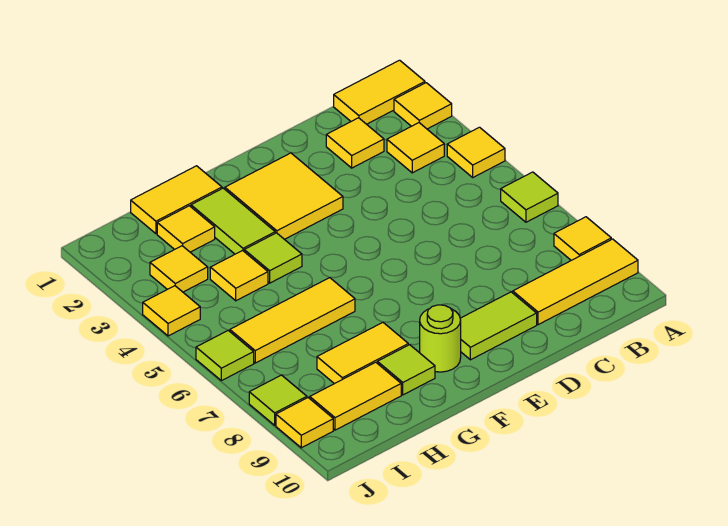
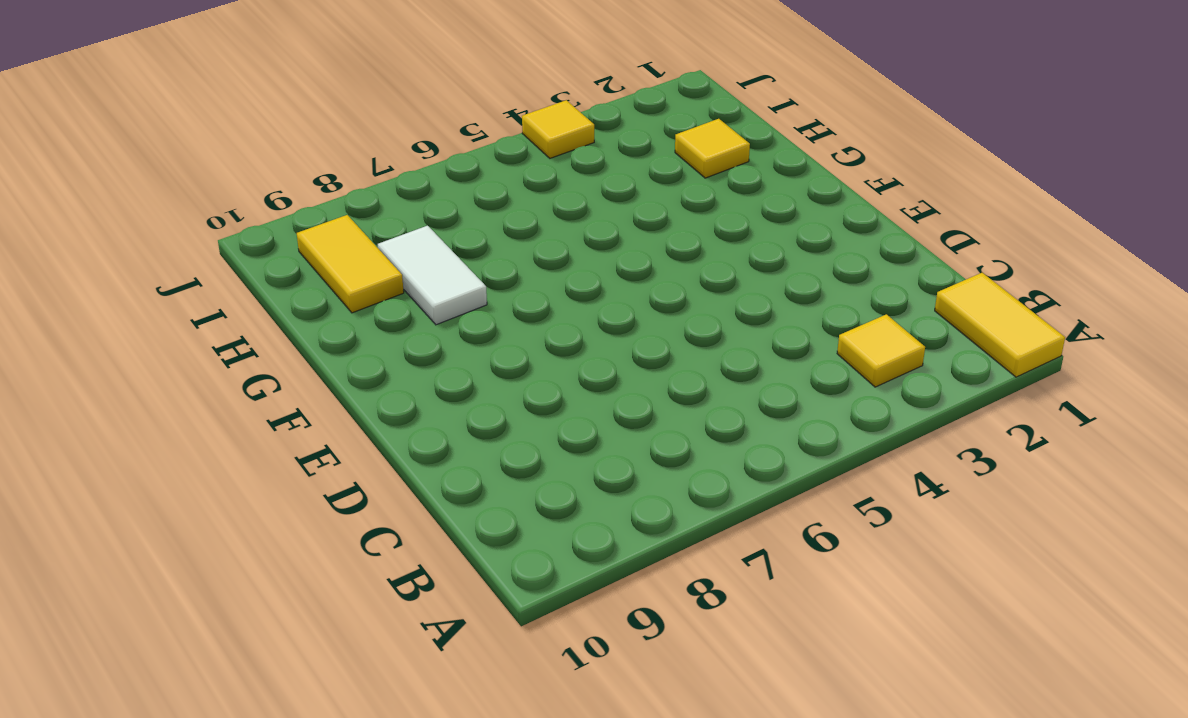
white 1x2 tile [378,226,487,325] -> yellow 1x2 tile [317,323,408,384]
none -> yellow 1x1 tile [394,83,452,129]
none -> yellow 1x1 tile [447,127,505,177]
none -> lime 1x1 tile [501,172,558,222]

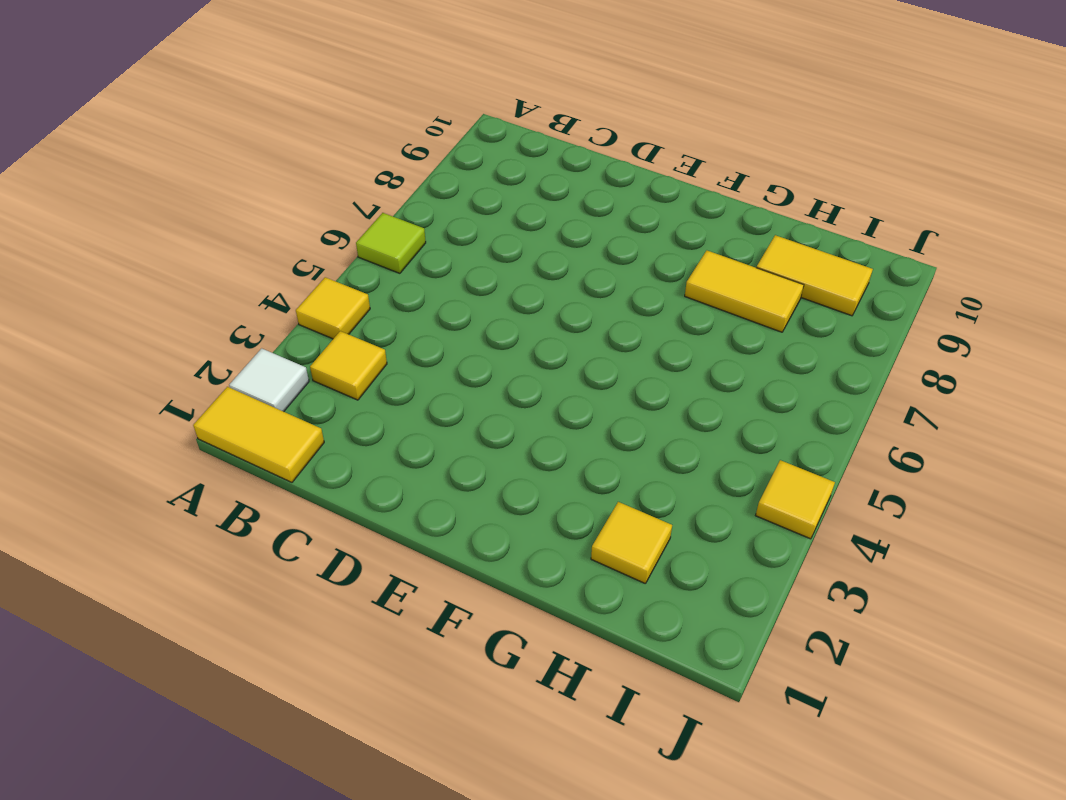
white 1x1 tile [229,348,309,412] -> yellow 1x1 tile [394,83,452,129]
none -> yellow 1x1 tile [554,217,611,260]
none -> yellow 1x3 tile [513,239,638,325]
none -> yellow 1x1 tile [326,118,384,168]

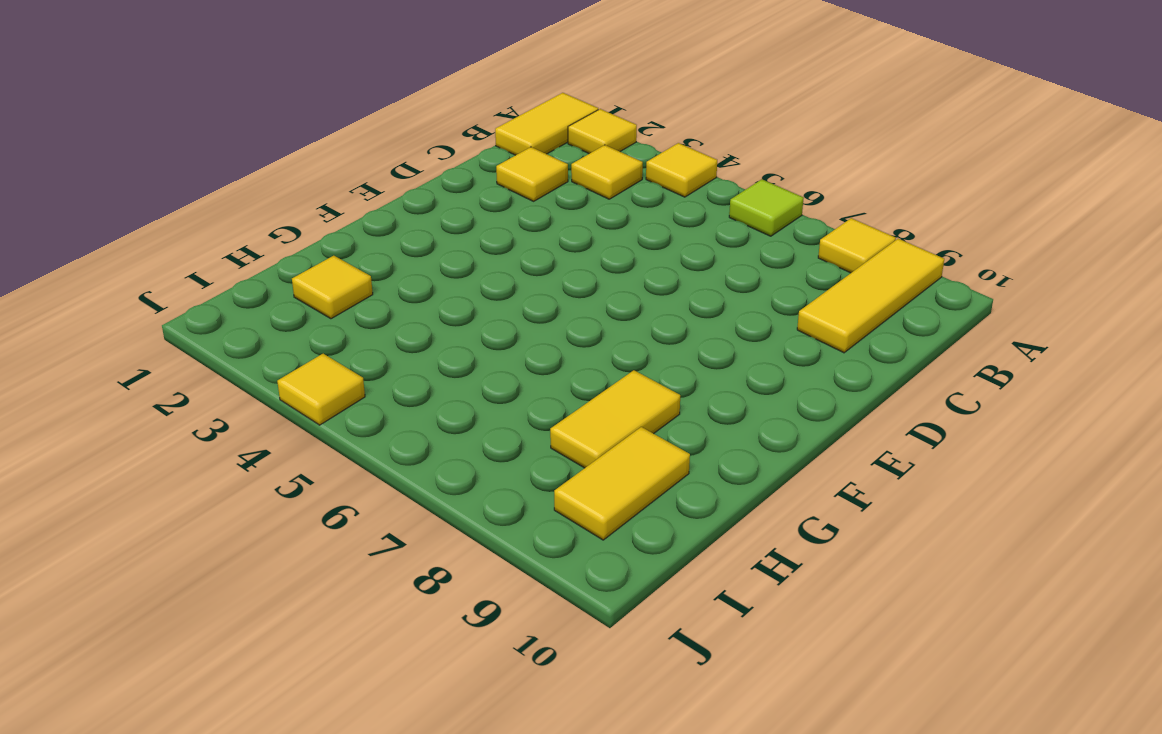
none -> lime 1x2 tile [460,292,537,360]
none -> yellow 2x2 tile [225,153,343,239]
none -> lime 1x1 round brick [420,305,461,372]

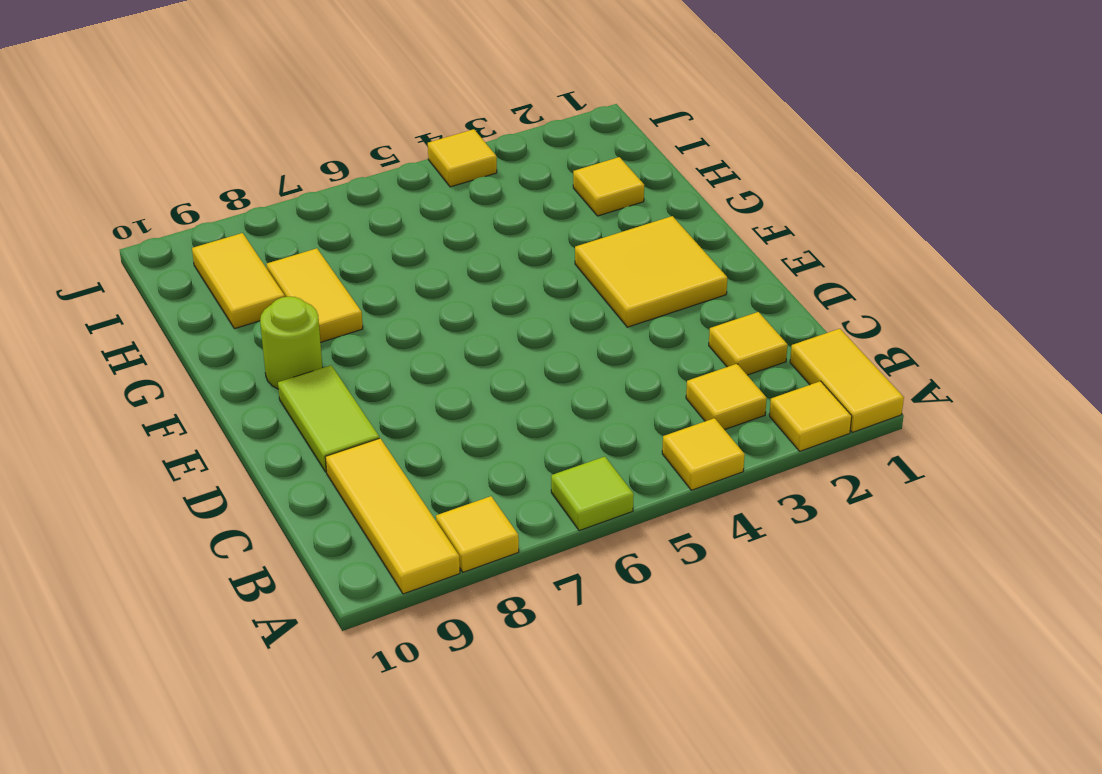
none -> yellow 1x2 tile [131,166,222,234]
none -> lime 1x2 tile [191,188,275,254]
none -> lime 1x1 tile [244,233,302,283]

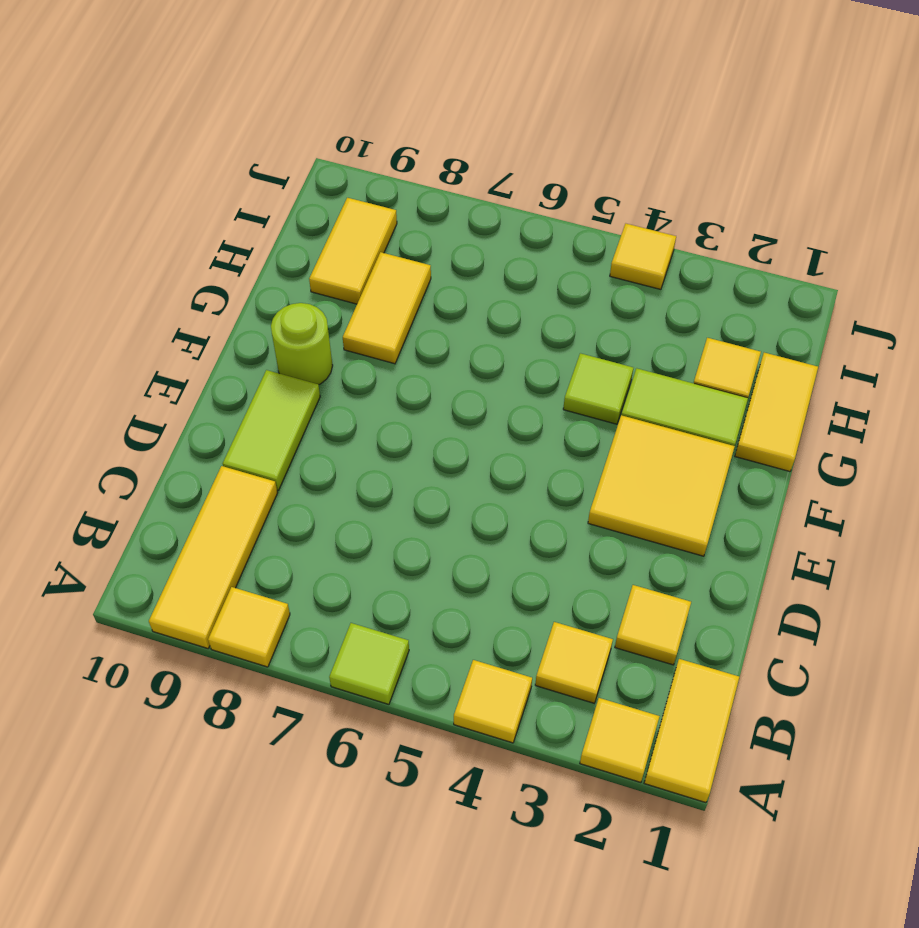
none -> yellow 1x3 tile [230,278,355,363]
none -> lime 1x1 tile [377,345,435,395]
none -> yellow 1x1 tile [210,251,268,301]

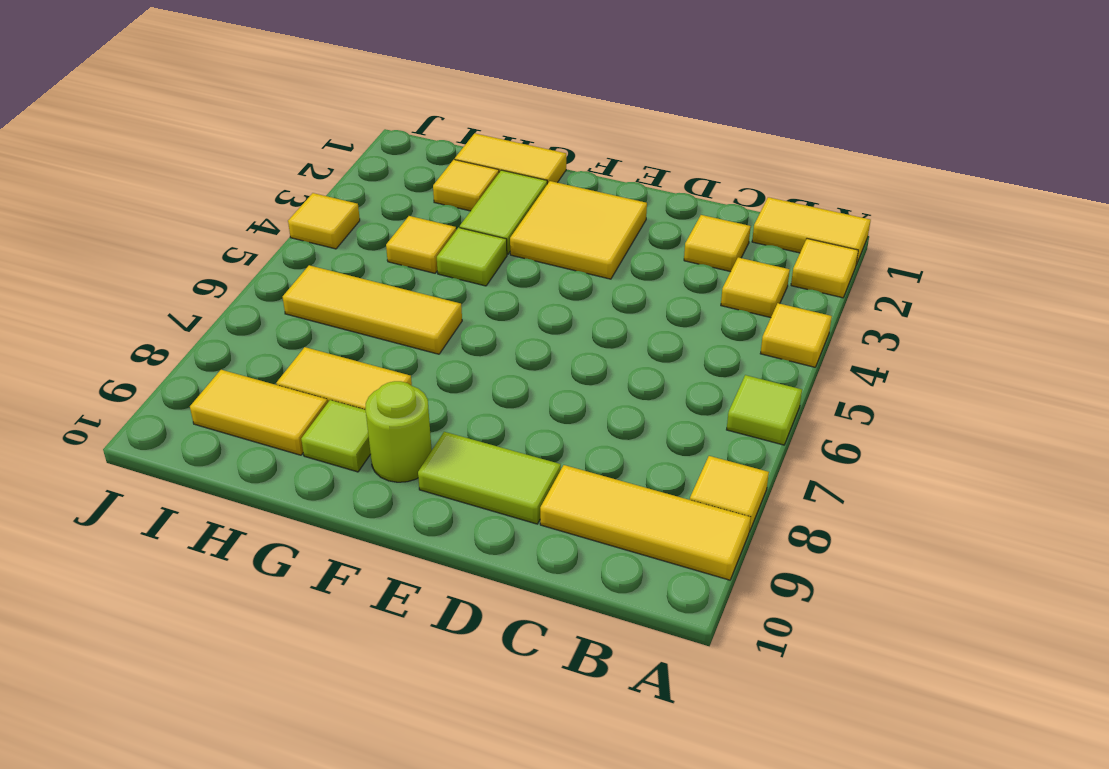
none -> yellow 1x1 tile [150,246,208,292]
none -> lime 1x1 tile [196,331,254,381]
none -> lime 1x1 tile [249,375,307,425]

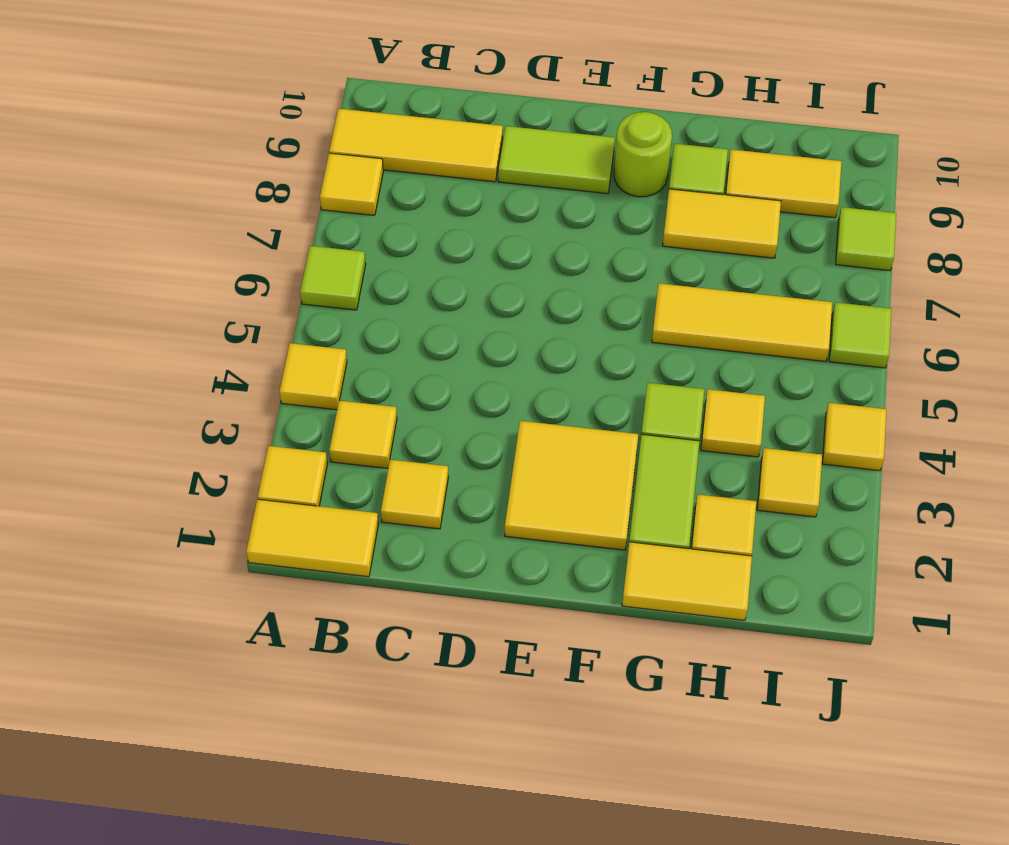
none -> yellow 1x1 tile [276,398,333,448]

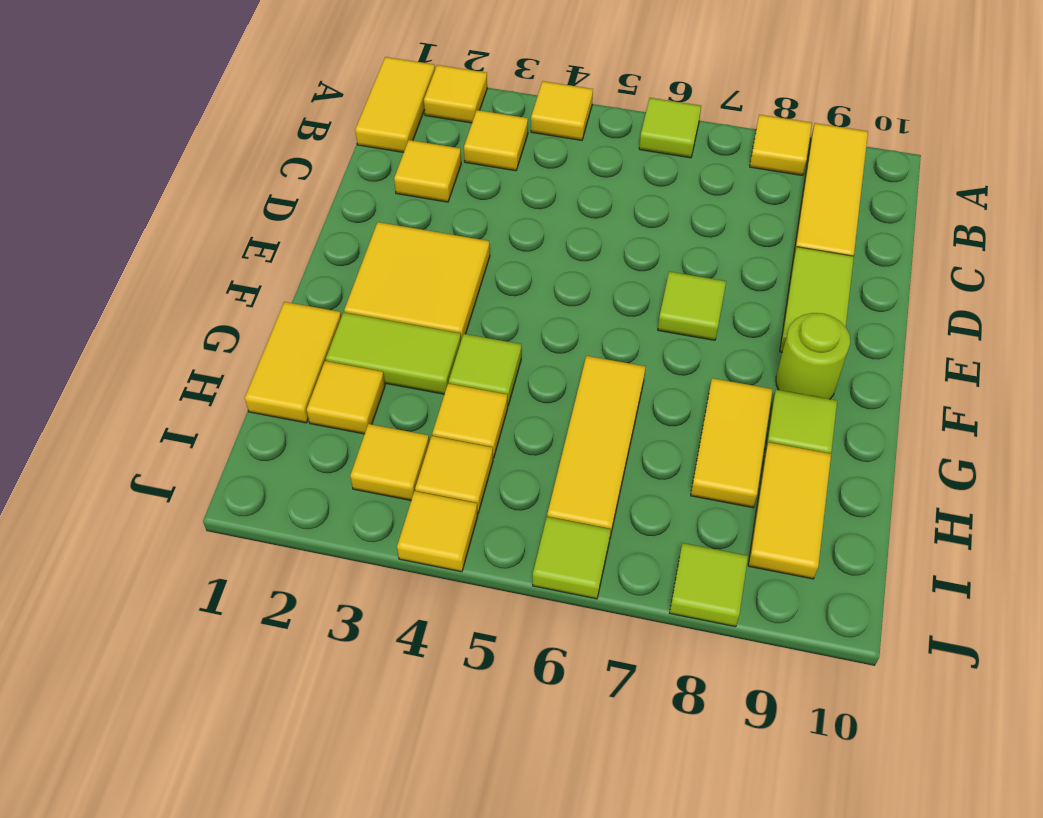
lime 1x1 tile [658,272,726,340] -> none
yellow 1x1 tile [415,436,493,513] -> yellow 1x1 tile moved to [276,398,333,448]

